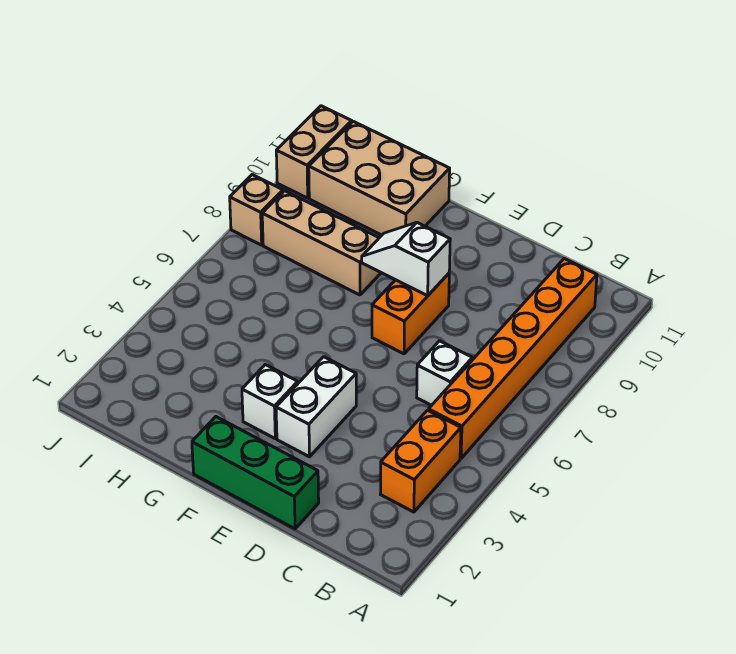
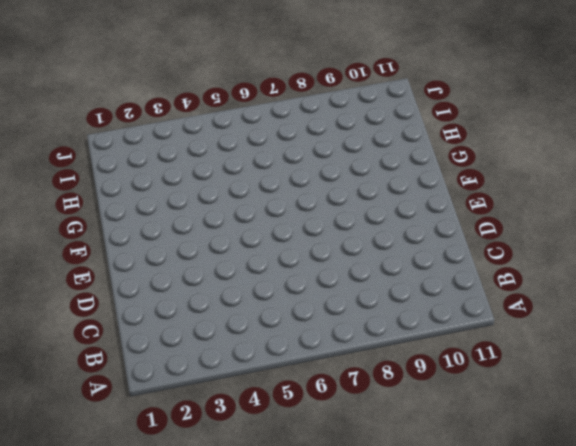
none -> orange 1x2 brick [380,410,461,512]
none -> orange 1x6 brick [428,259,597,459]
none -> white 1x1 brick [417,341,472,405]

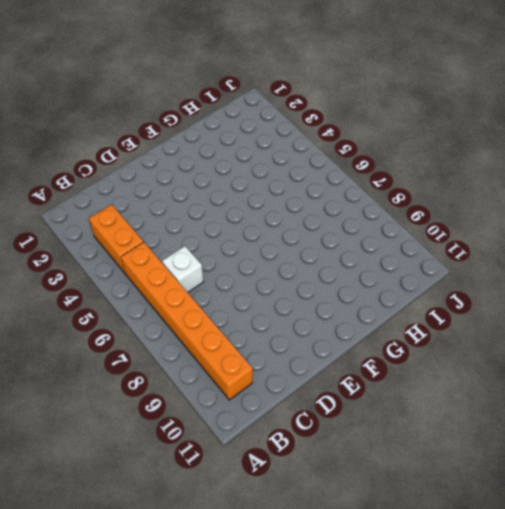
none -> green 1x3 brick [192,417,319,529]
none -> white 1x2 brick [276,357,356,457]
none -> orange 1x2 brick [372,273,449,354]

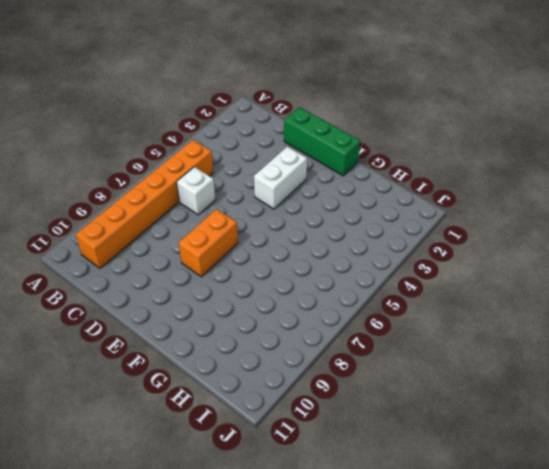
none -> orange 1x2 brick [380,410,461,512]
none -> white 1x1 brick [242,365,298,438]
none -> tan 1x3 brick [262,191,381,295]

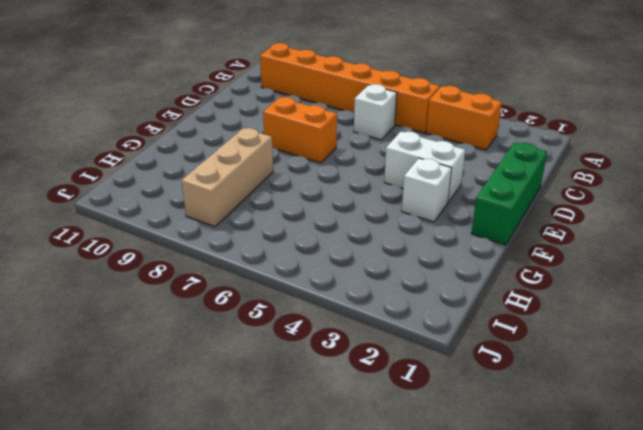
none -> tan 2x3 brick [309,121,450,235]
none -> tan 1x1 brick [230,175,283,245]
none -> tan 1x2 brick [276,106,352,198]

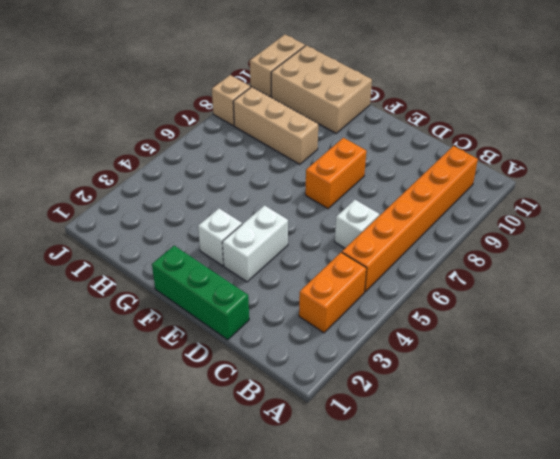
none -> white 1x2 slope [362,223,450,296]

